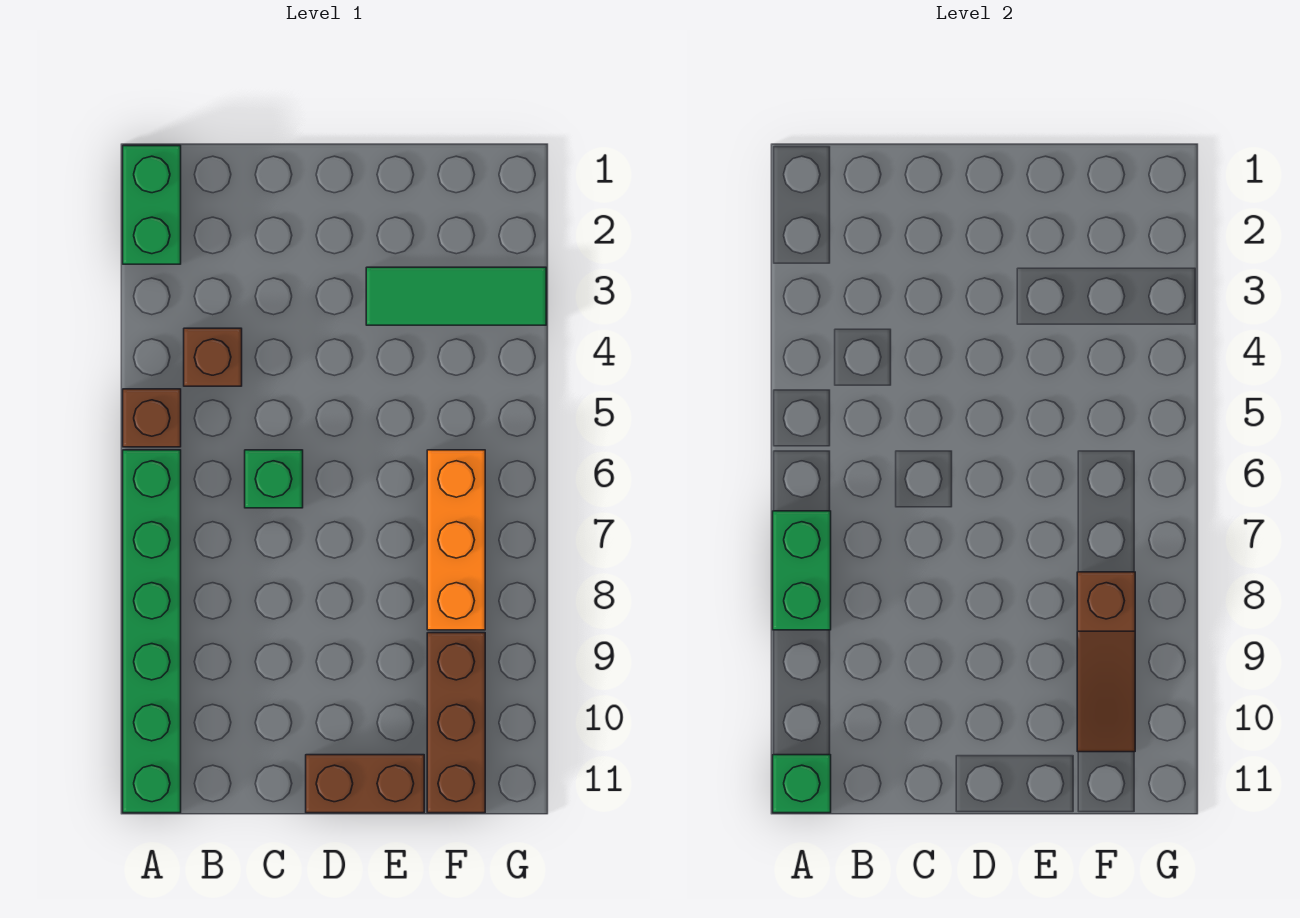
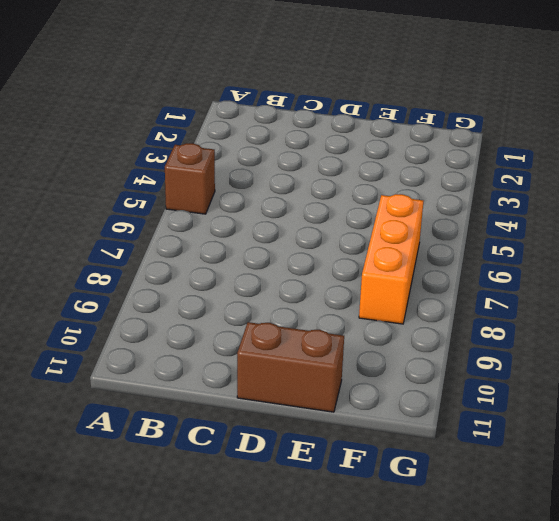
none -> green 1x2 brick [123,146,181,264]
none -> green 1x6 brick [123,450,181,813]
none -> brown 1x1 brick [184,328,242,386]

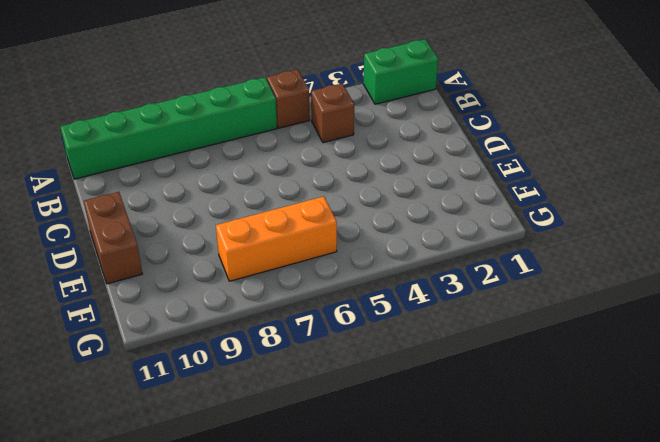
none -> green 1x1 brick [245,450,303,508]
none -> green 1x3 tile [366,267,546,325]
none -> brown 1x3 brick [427,633,485,813]

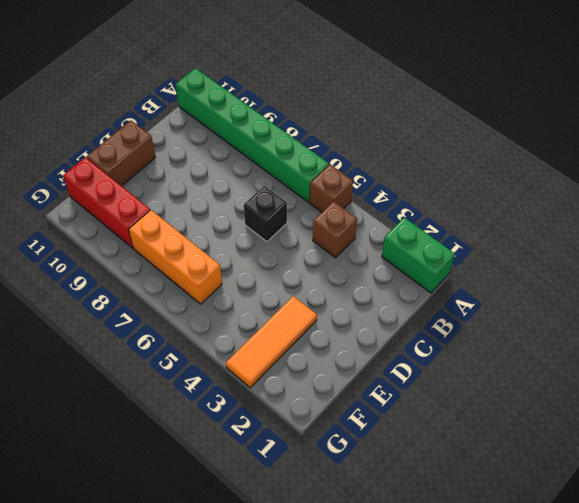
black 1x1 brick [244,186,287,242] -> green 1x1 brick [245,450,303,508]
orange 1x3 tile [226,296,317,388] -> green 1x3 tile [366,267,546,325]
red 1x3 brick [63,157,150,248] -> brown 1x3 brick [427,633,485,813]
none -> green 1x2 brick [773,511,831,630]
none -> green 1x1 brick [773,755,831,813]
none -> brown 1x3 slope [1077,572,1135,752]

